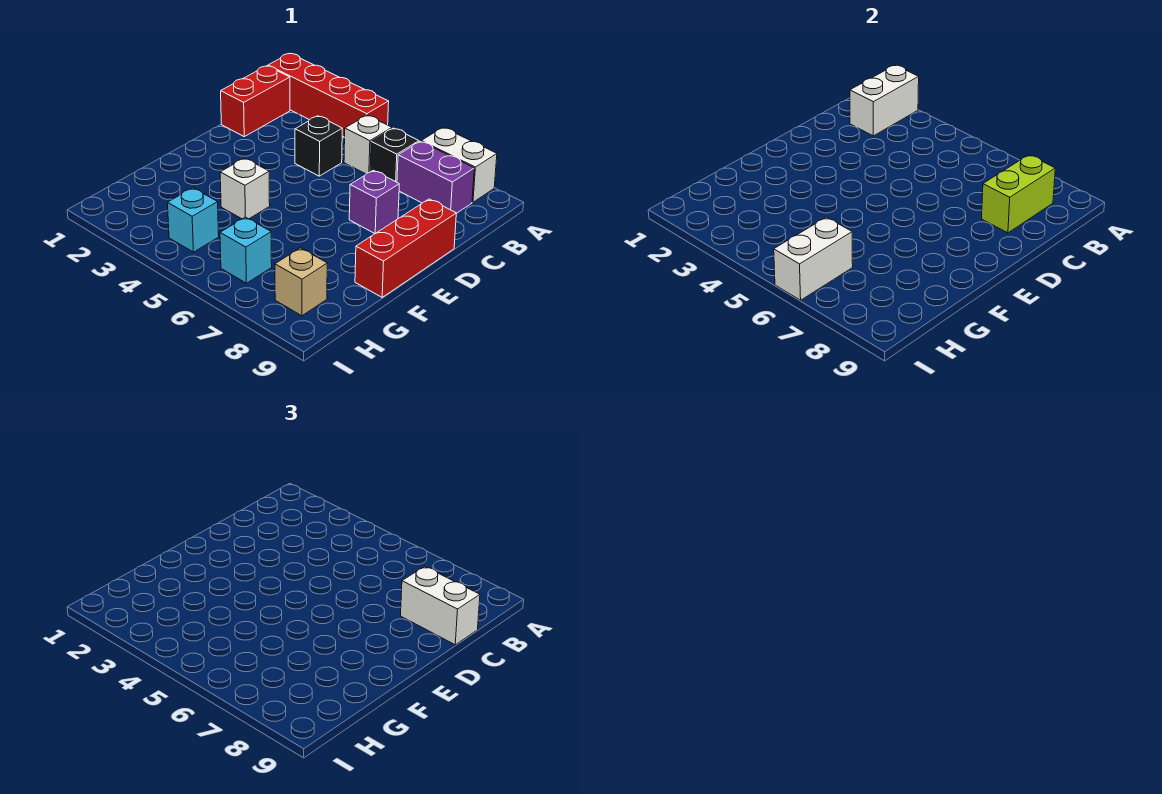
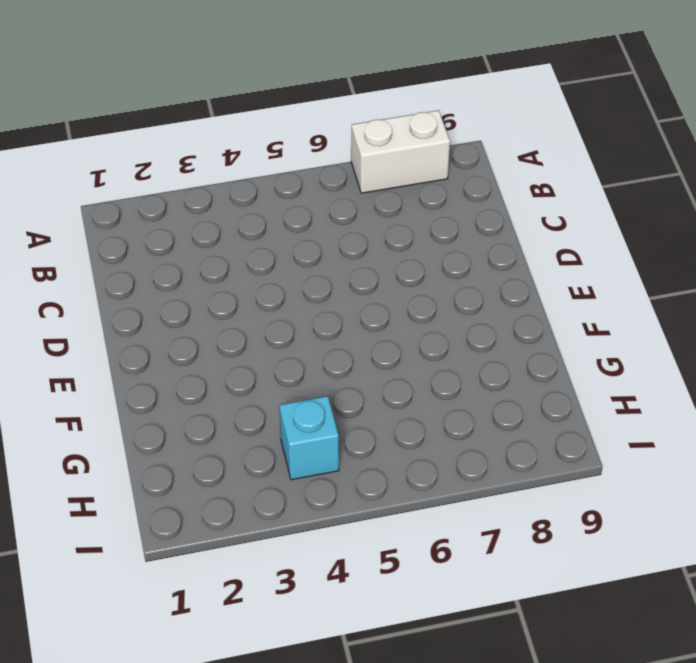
none -> red 1x4 brick [268,54,389,137]
none -> red 1x2 brick [221,66,290,137]
none -> white 1x1 brick [344,115,392,174]

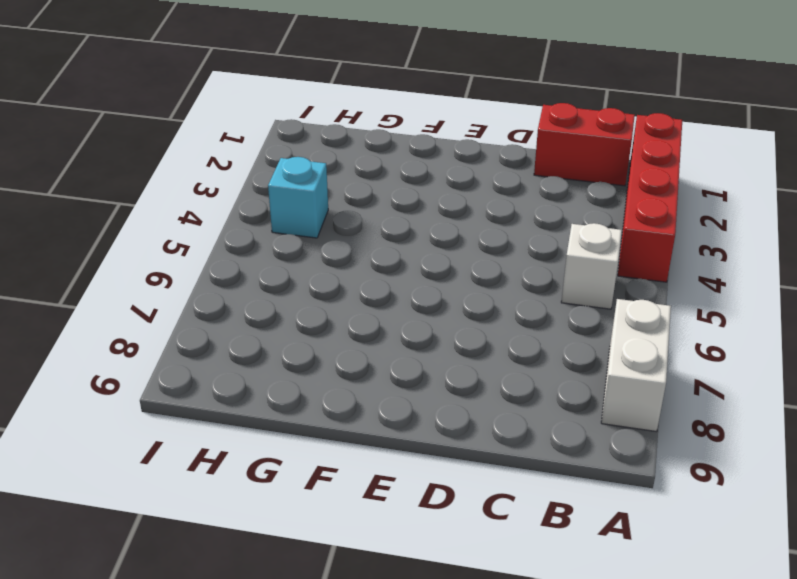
none -> black 1x1 brick [370,128,419,182]
none -> purple 1x2 brick [397,141,474,213]
none -> black 1x1 brick [295,116,342,176]

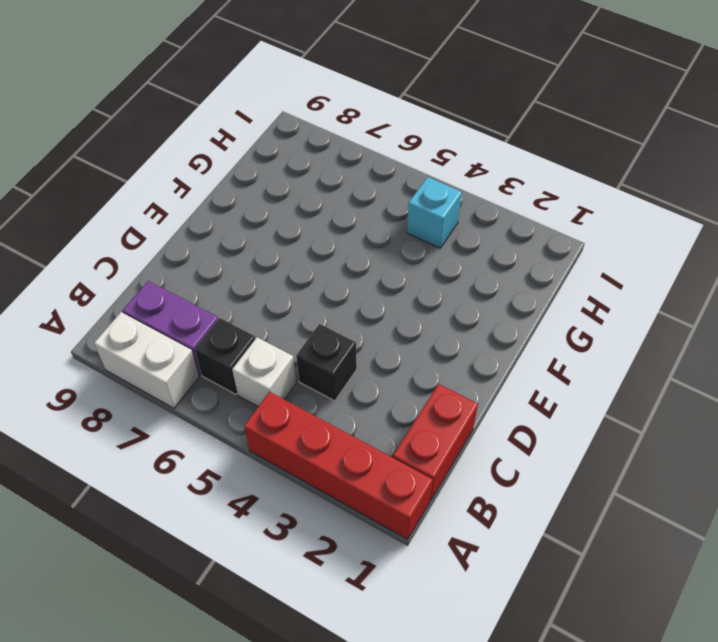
none -> purple 1x1 brick [349,170,399,233]
none -> red 1x3 brick [355,199,456,297]
none -> white 1x1 brick [220,158,270,219]

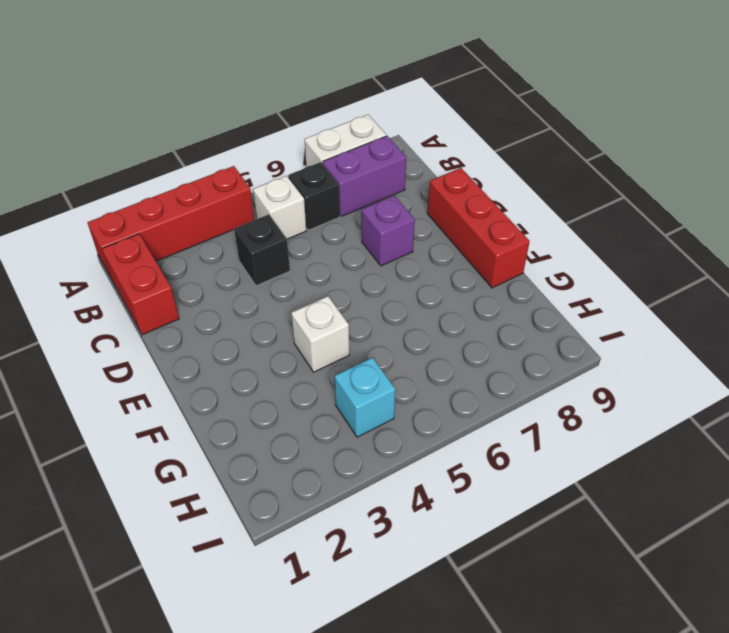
none -> cyan 1x1 brick [220,217,272,283]
none -> tan 1x1 brick [275,248,327,316]
none -> white 1x2 brick [850,65,919,136]

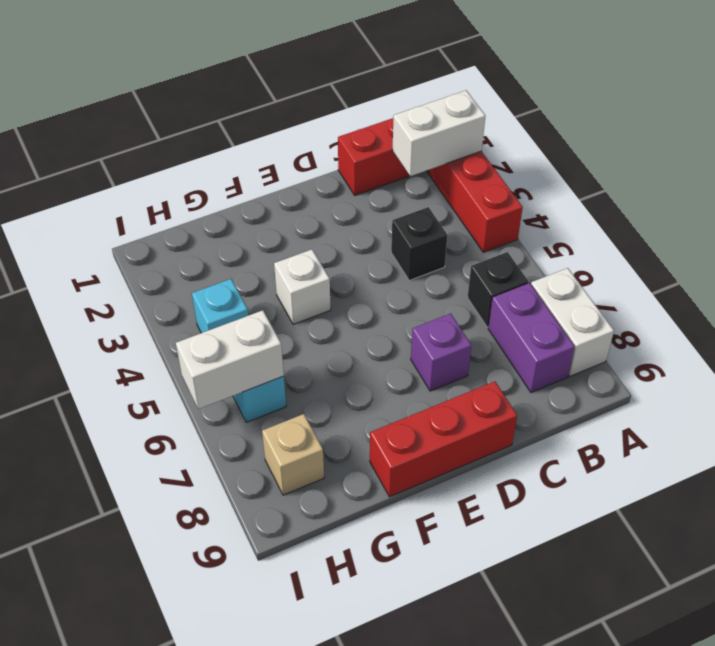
none -> white 1x1 brick [344,115,392,174]
none -> lime 1x2 brick [982,155,1055,233]
none -> white 1x2 brick [401,567,480,645]

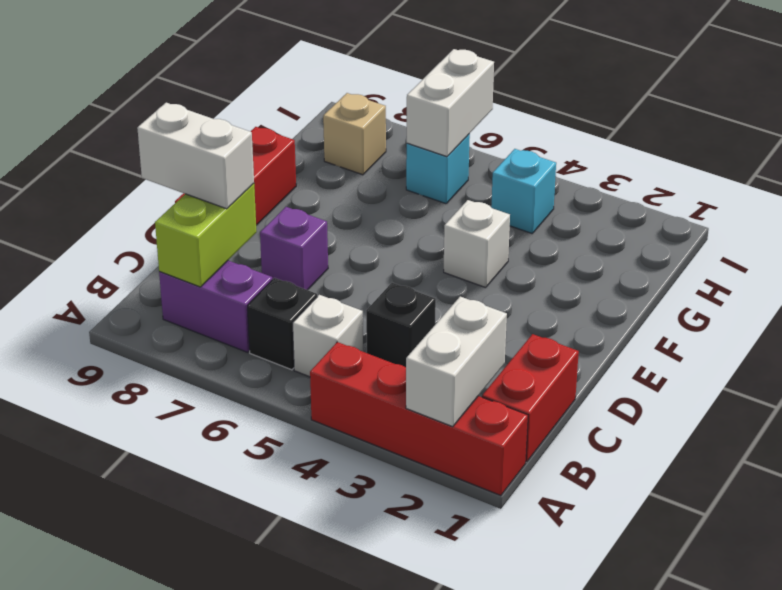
none -> white 1x2 brick [421,128,497,202]

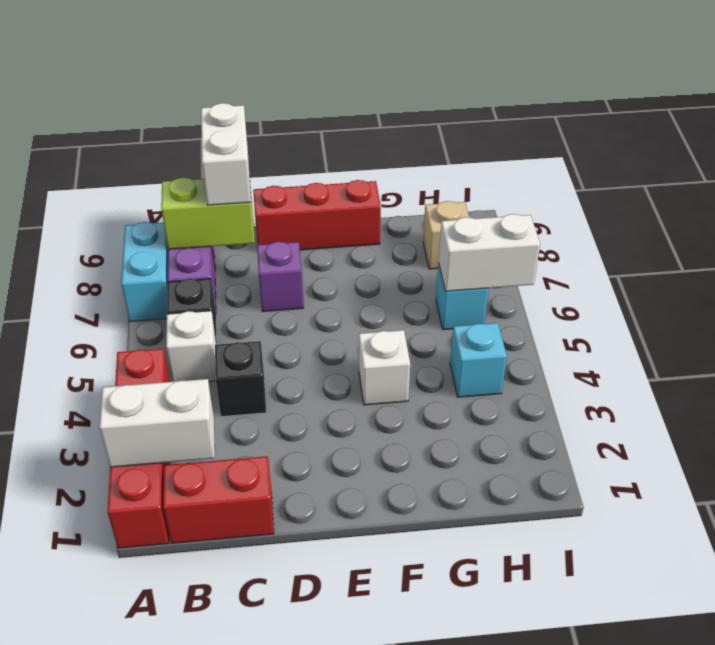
cyan 1x2 brick [121,222,168,321] -> white 1x2 brick [421,128,497,202]

